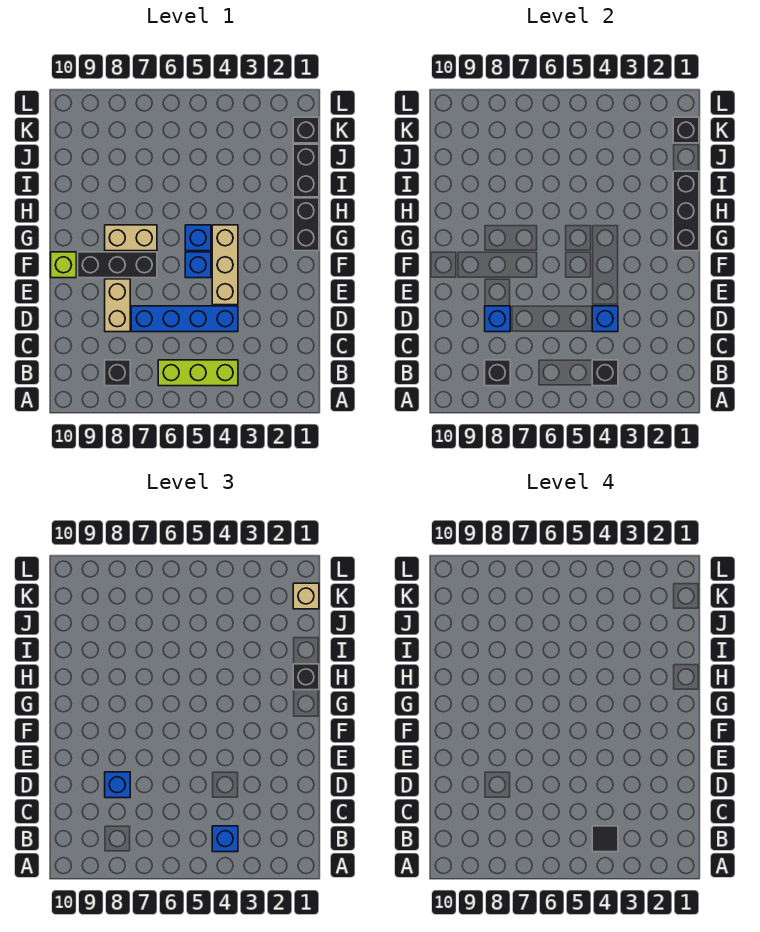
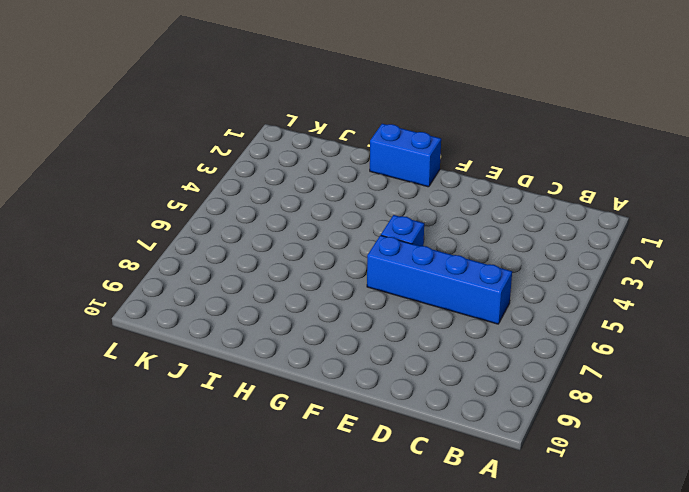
blue 1x4 brick [367,235,512,324] -> blue 1x4 brick turned to [131,306,238,332]
blue 1x2 brick [370,124,441,187] -> black 1x2 brick [293,198,319,251]
none -> lime 1x3 brick [158,360,238,386]
none -> black 1x1 brick [105,360,130,386]
none -> tan 1x2 brick [105,279,130,332]

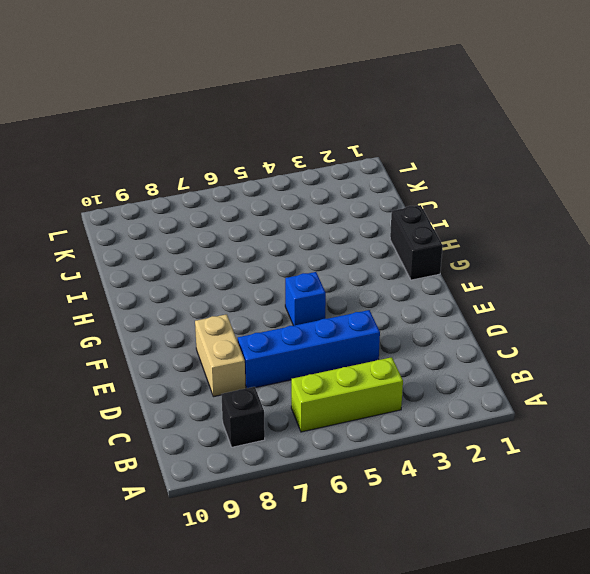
none -> tan 1x3 brick [212,225,238,305]
none -> black 1x3 brick [78,252,157,278]
none -> lime 1x1 brick [51,252,76,278]

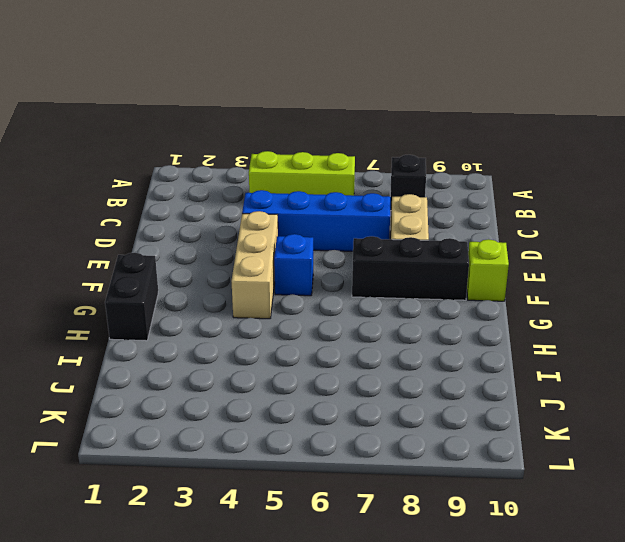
none -> blue 1x1 brick [185,225,211,251]
none -> tan 1x2 brick [105,225,157,251]
none -> black 1x2 brick [293,144,319,197]

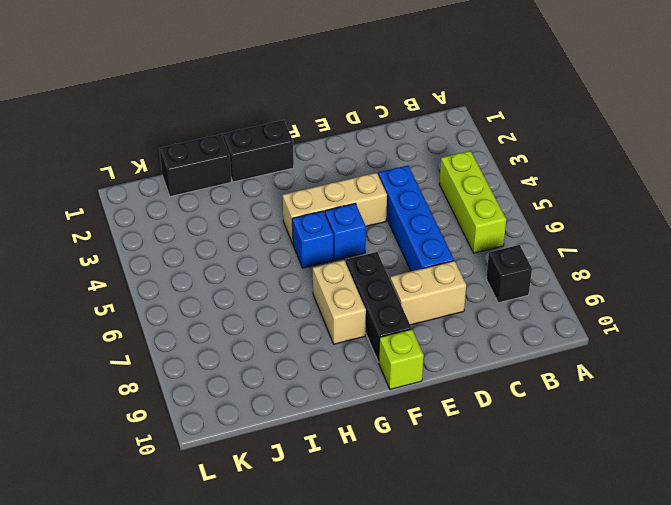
none -> black 1x1 brick [293,117,319,143]
none -> black 1x1 brick [592,360,618,386]
none -> black 1x1 brick [485,360,510,386]

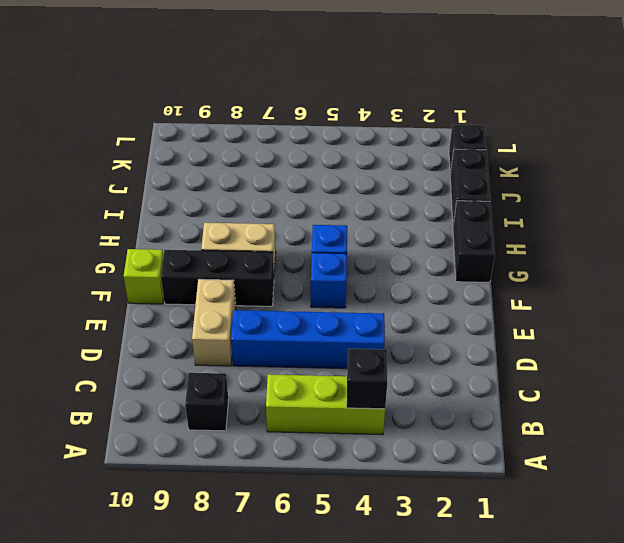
none -> tan 1x3 brick [212,225,238,305]
none -> black 1x1 brick [485,360,510,386]
none -> blue 1x1 brick [592,306,618,332]

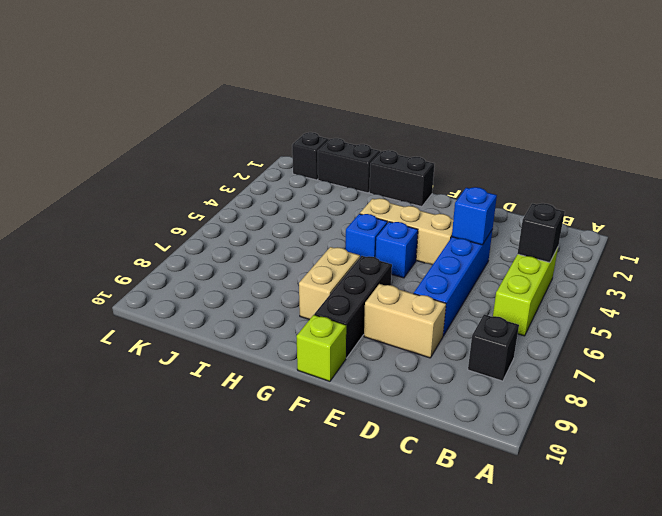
none -> black 1x1 brick [485,360,510,386]
none -> blue 1x1 brick [485,306,510,332]
none -> black 1x3 brick [673,171,699,251]

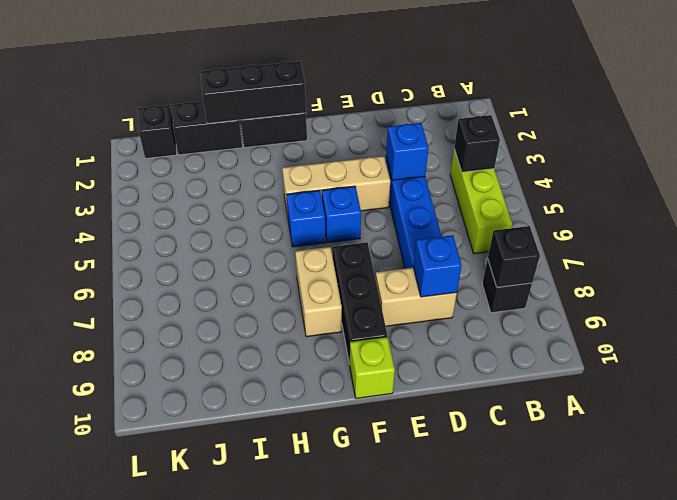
none -> black 1x1 brick [673,117,699,143]
none -> blue 1x1 brick [212,826,238,852]
none -> blue 1x1 brick [105,772,130,798]

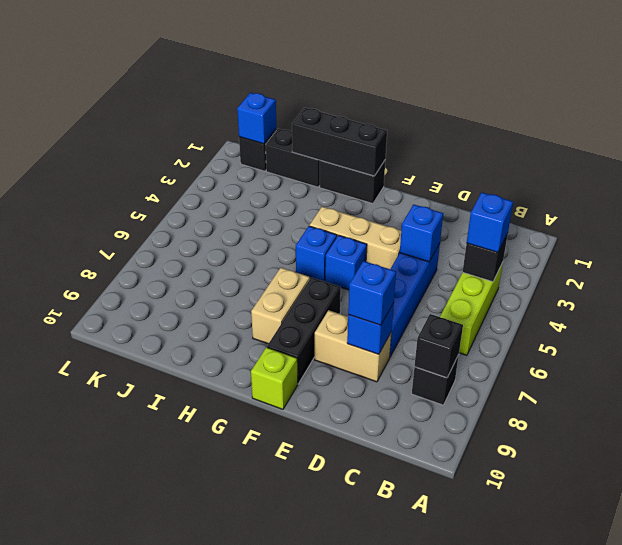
blue 1x1 brick [237,93,277,144] -> black 1x1 brick [673,117,699,143]
none -> black 1x1 brick [293,664,319,690]
none -> tan 1x1 brick [293,583,319,609]
none -> black 1x1 tile [592,826,618,852]

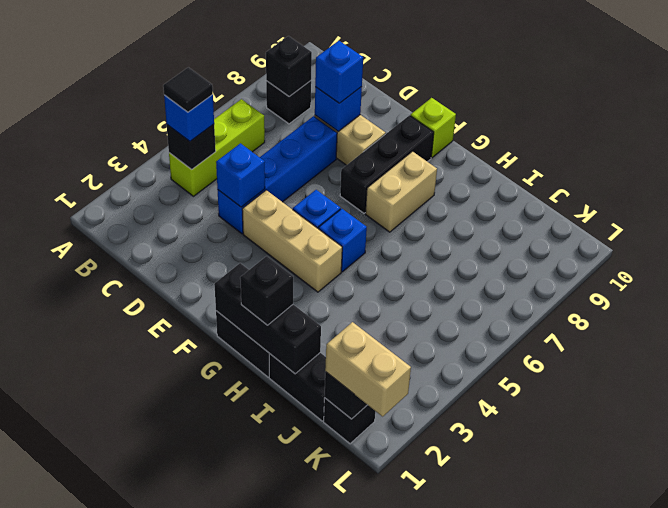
tan 1x2 brick [325,322,411,416] -> tan 1x1 brick [293,583,319,609]

